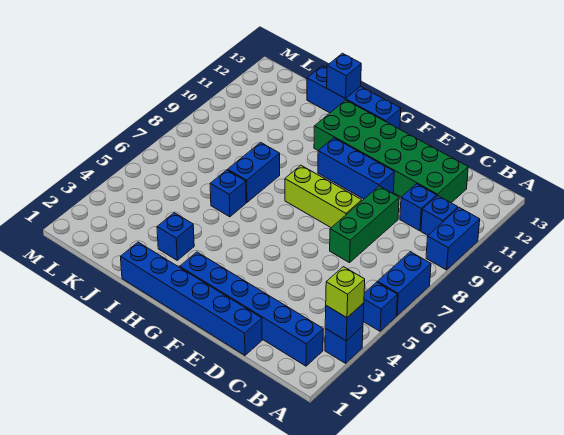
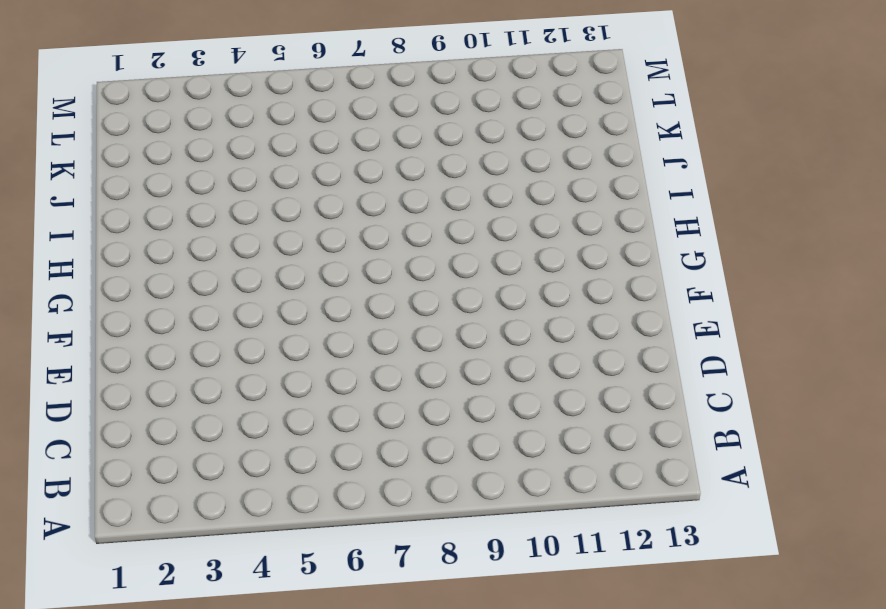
none -> blue 1x1 brick [325,326,363,363]
none -> blue 1x1 brick [363,282,397,331]
none -> blue 1x2 brick [377,252,431,316]

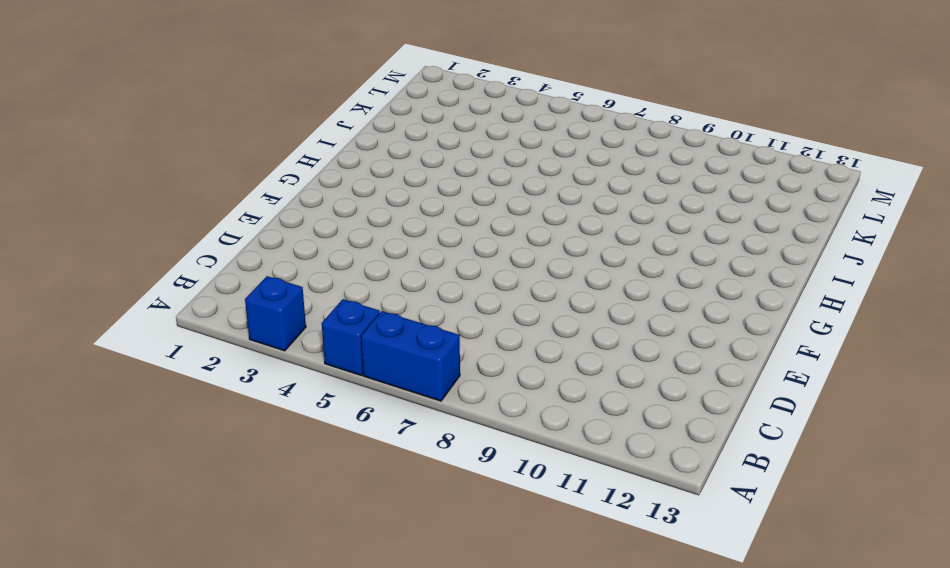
none -> blue 1x2 brick [426,208,480,270]
none -> blue 1x6 brick [180,252,323,366]
none -> blue 1x1 brick [421,196,458,235]

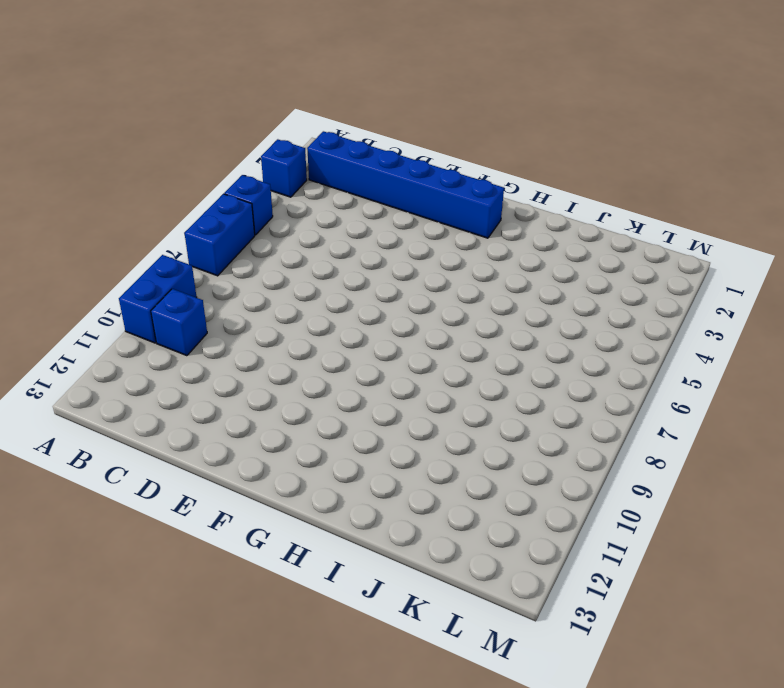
none -> blue 1x1 brick [400,184,437,231]
none -> green 2x6 brick [314,100,468,203]
none -> blue 1x6 brick [121,242,262,355]

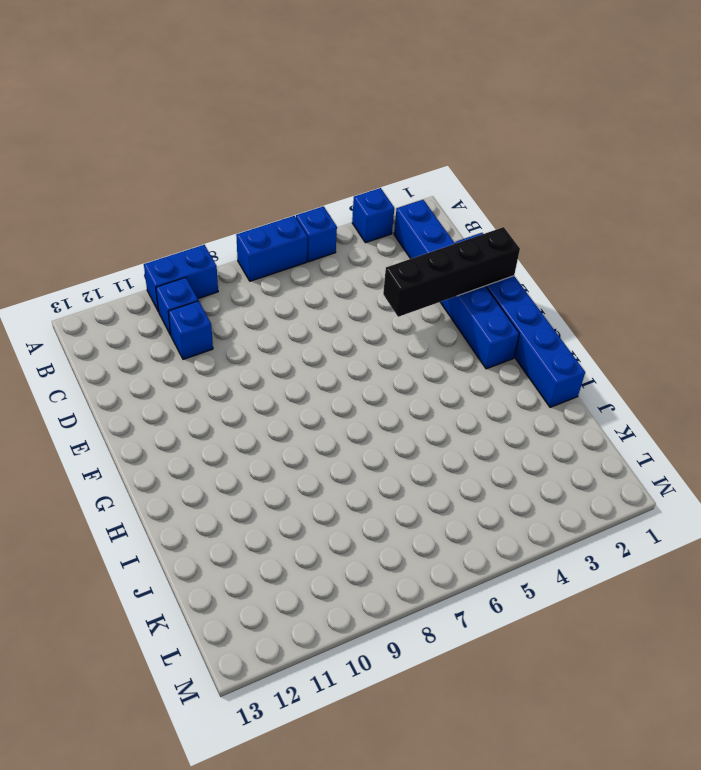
black 1x4 brick [383,227,520,317] -> none
none -> green 2x6 brick [314,100,468,203]
none -> green 1x3 brick [330,186,399,263]
none -> lime 1x3 brick [285,165,362,228]

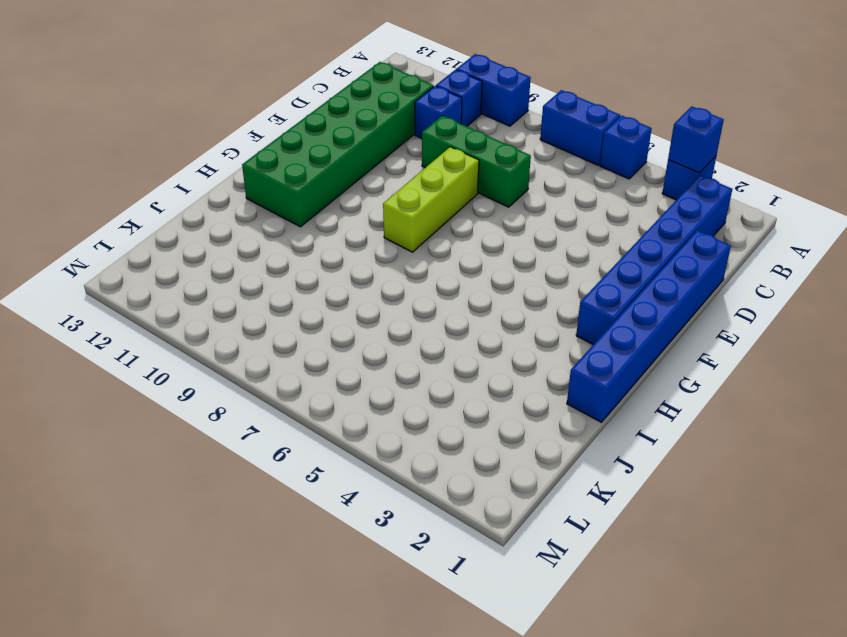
none -> blue 1x3 brick [318,138,394,199]
none -> blue 1x4 brick [307,66,401,129]
none -> blue 1x1 brick [157,213,194,260]

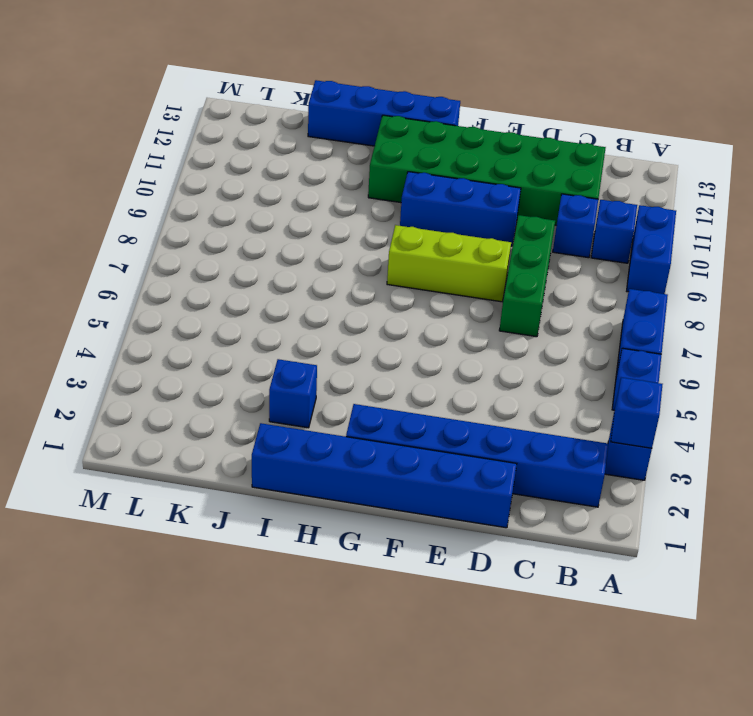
none -> blue 1x1 brick [210,170,246,217]
none -> blue 1x2 brick [228,142,280,203]
none -> blue 1x1 brick [327,53,361,99]

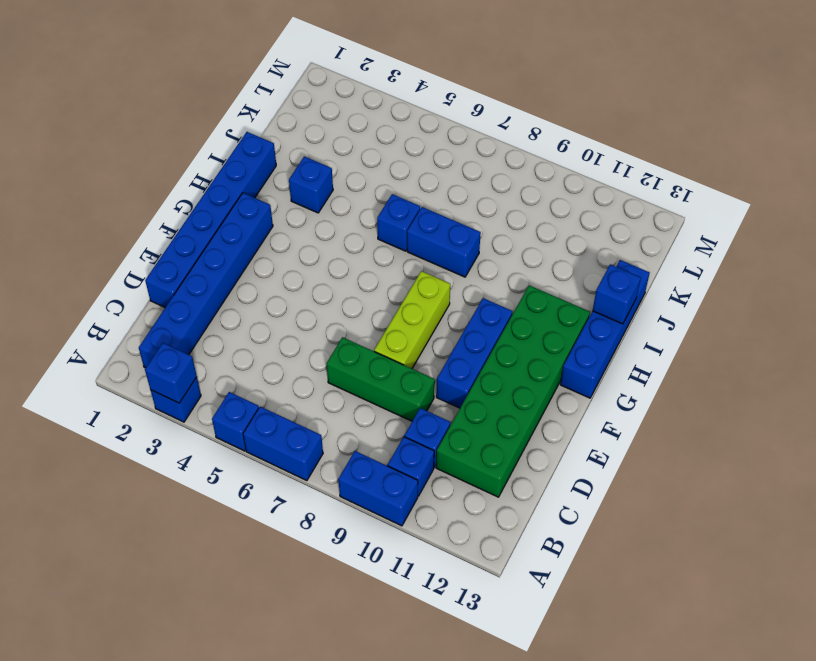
none -> lime 1x1 brick [326,267,365,318]

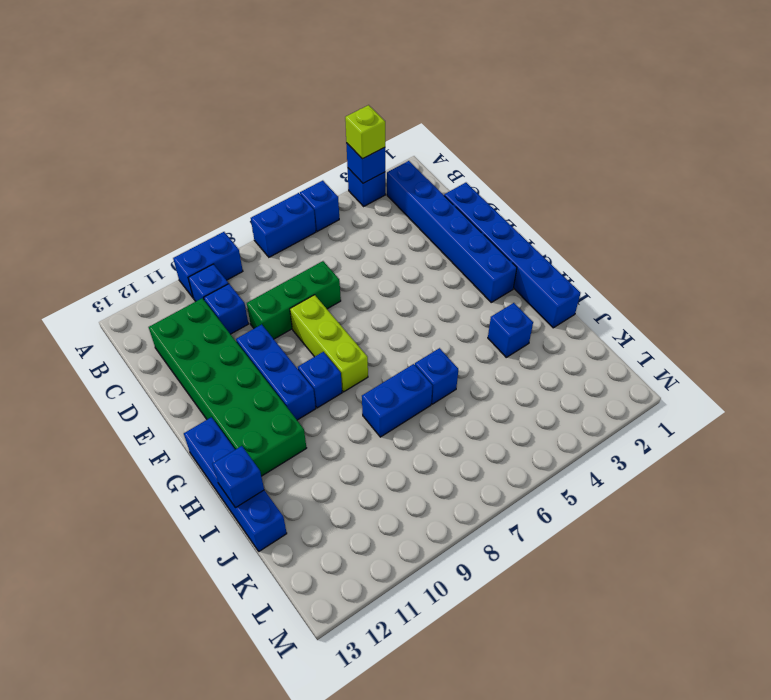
blue 1x1 brick [298,352,342,408] -> none

